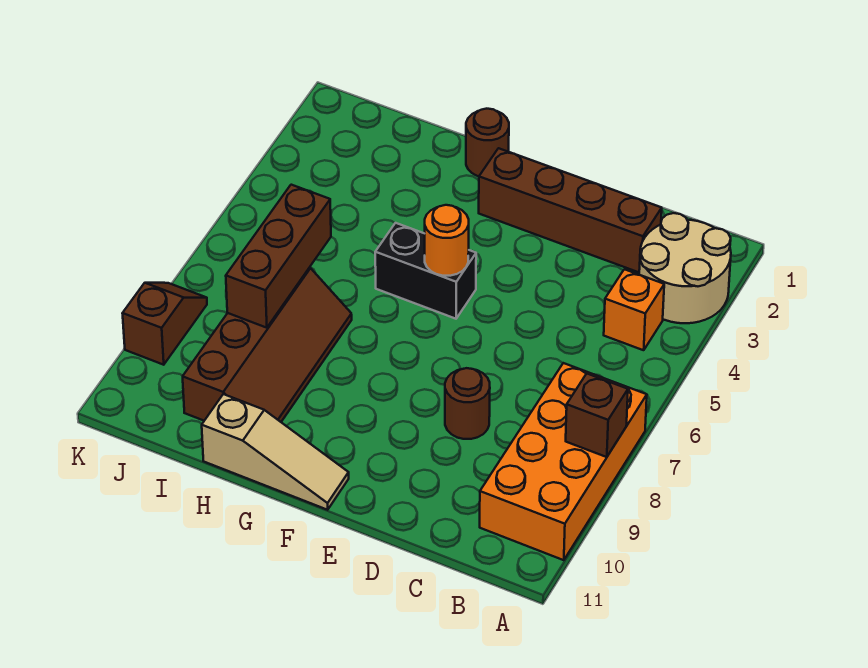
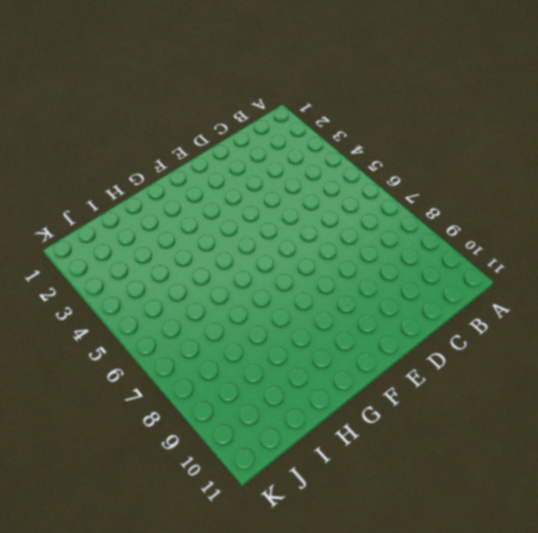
none -> tan 2x2 round brick [639,213,731,323]
none -> orange 2x4 brick [480,363,647,560]
none -> orange 1x1 brick [604,269,664,350]

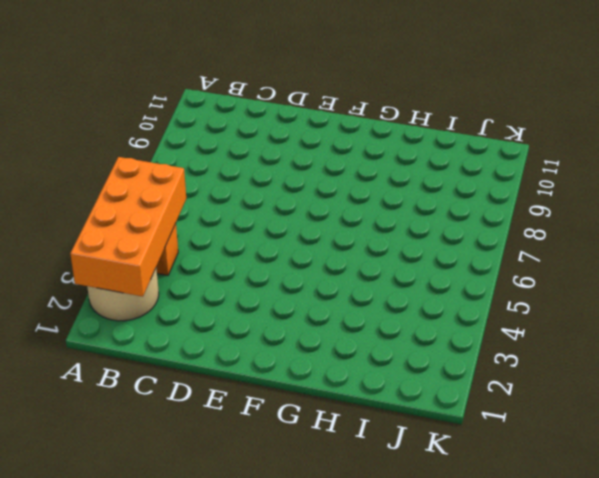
orange 2x4 brick [70,157,186,297] -> orange 2x4 brick moved to [480,363,647,560]
none -> brown 1x4 brick [479,148,662,272]
none -> brown 1x1 round brick [445,368,490,439]
none -> black 1x2 brick [375,223,476,319]

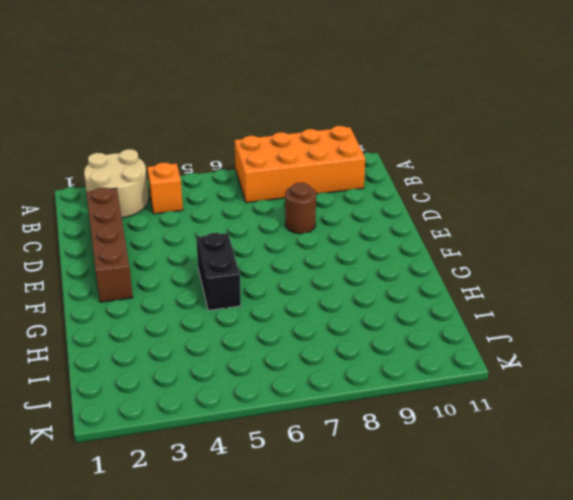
none -> tan 1x3 slope [202,394,349,510]
none -> brown 1x1 round brick [466,109,509,176]
none -> brown 2x4 slope [183,268,352,422]

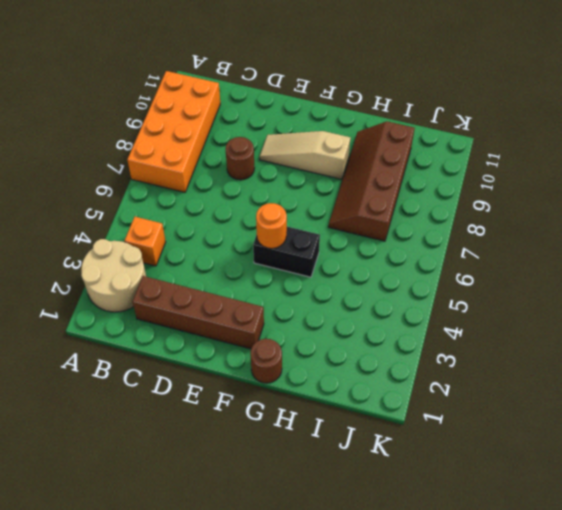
tan 1x3 slope [260,131,350,179] -> tan 1x3 slope moved to [202,394,349,510]
none -> brown 1x2 slope [122,283,207,365]
none -> brown 1x1 brick [566,374,628,457]
none -> brown 1x3 brick [226,185,331,328]

